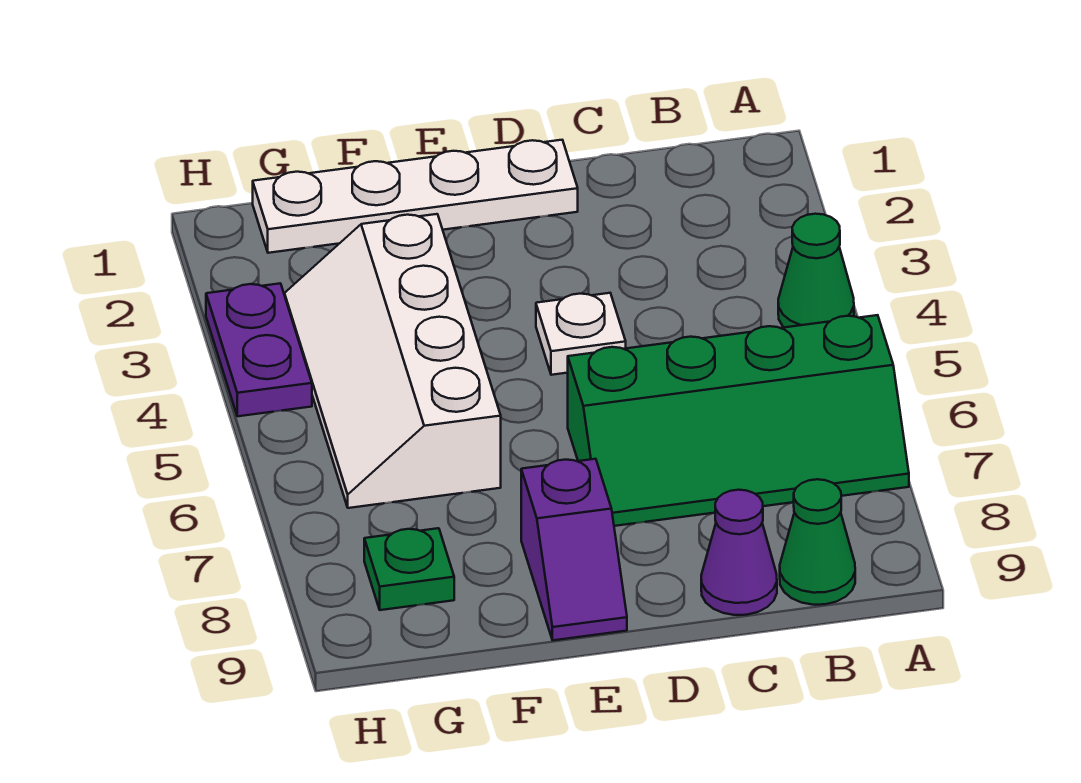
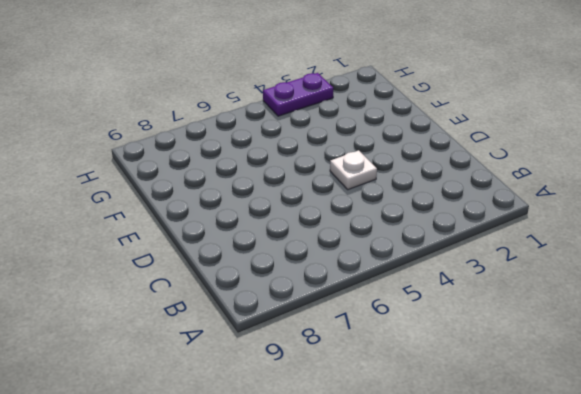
none -> green 1x1 cone [778,214,854,327]
none -> green 2x4 slope [568,315,909,526]

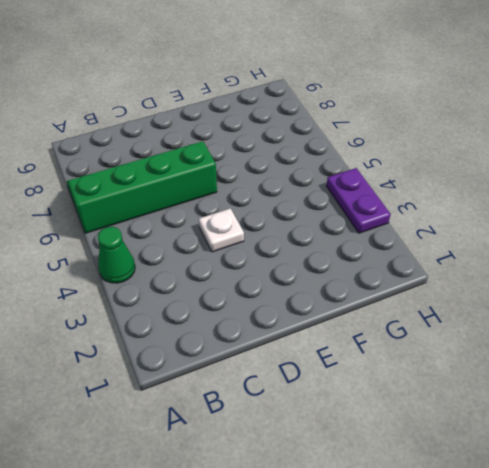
none -> green 1x1 cone [780,479,855,605]
none -> purple 1x1 cone [701,490,777,615]

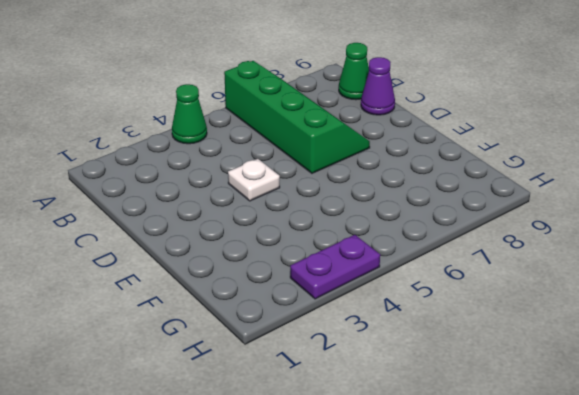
none -> white 1x4 plate [253,140,578,253]
none -> purple 1x2 slope [521,459,627,640]

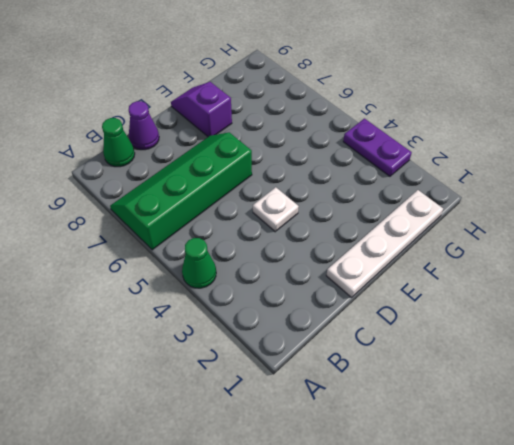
none -> white 2x4 slope [285,214,501,508]
none -> green 1x1 plate [364,528,454,610]

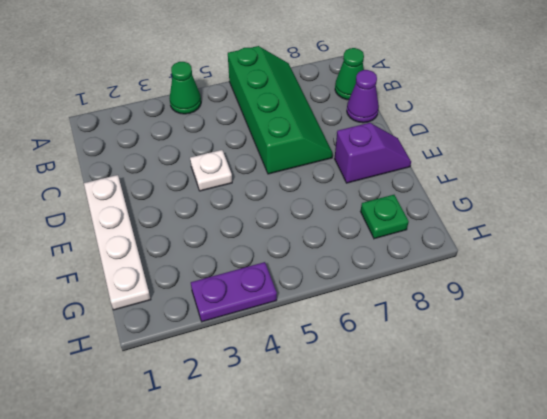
none -> white 2x4 slope [285,214,501,508]

